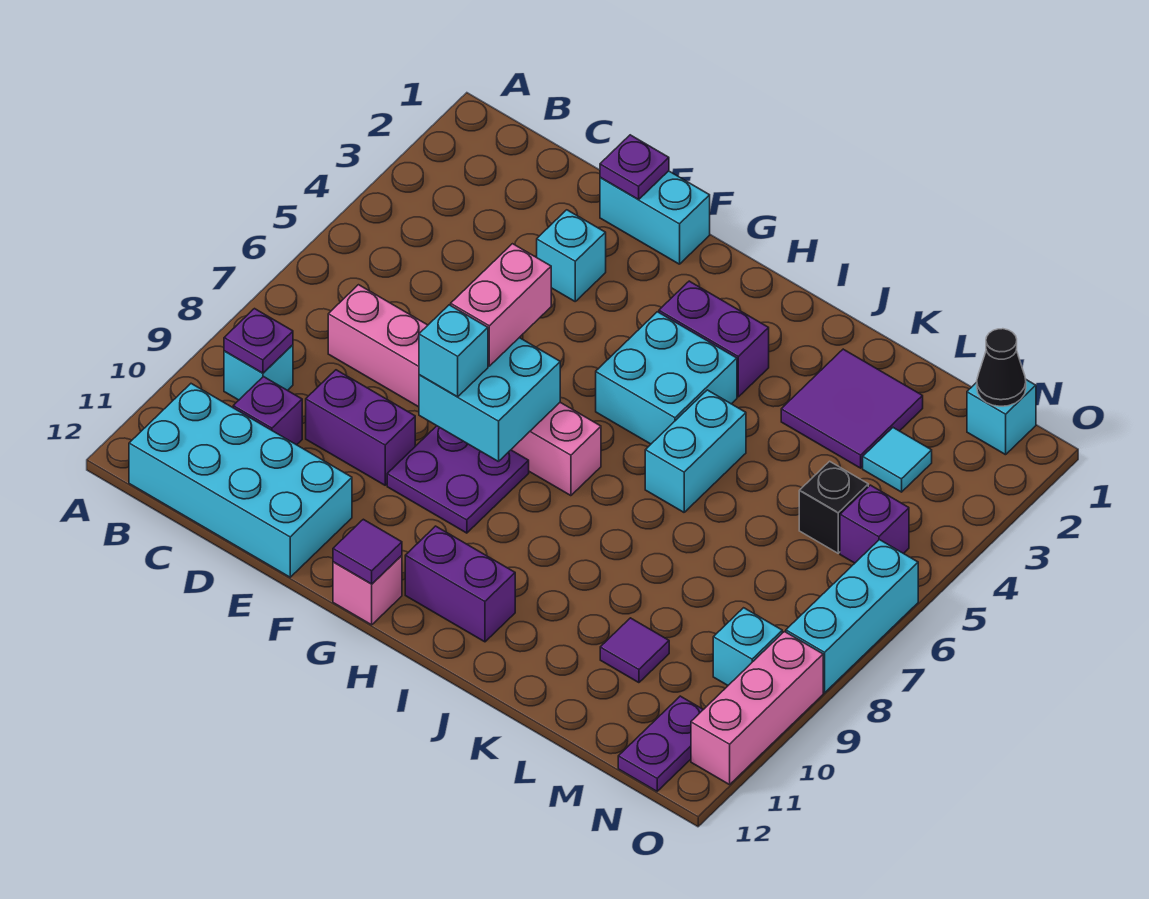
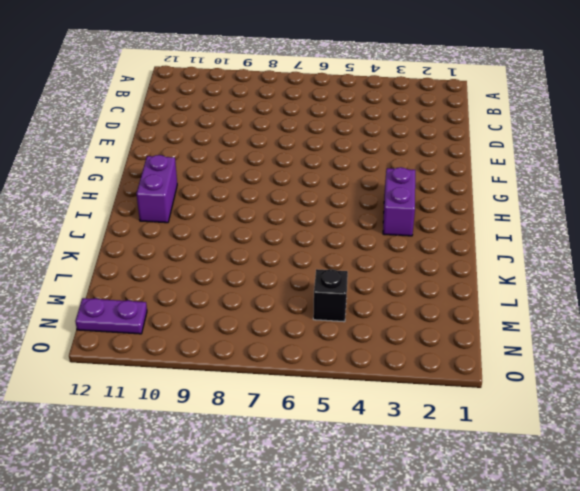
none -> cyan 1x1 brick [224,345,293,400]
none -> cyan 2x4 brick [129,384,352,577]
none -> pink 1x6 brick [328,285,601,496]
none -> purple 1x1 brick [233,377,302,445]

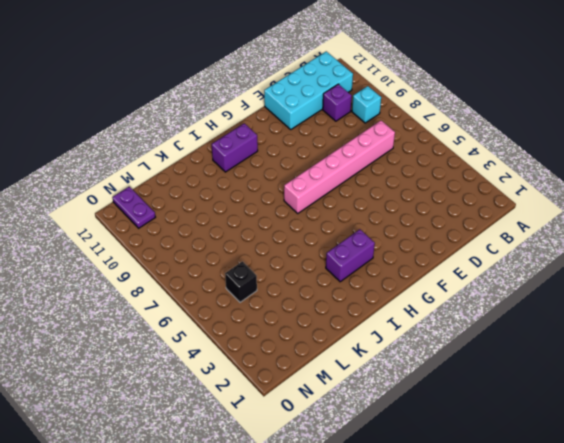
none -> purple 1x2 brick [306,370,415,485]
none -> cyan 1x2 brick [600,171,710,264]
none -> cyan 1x1 brick [537,210,606,301]
none -> purple 2x2 plate [387,426,529,533]

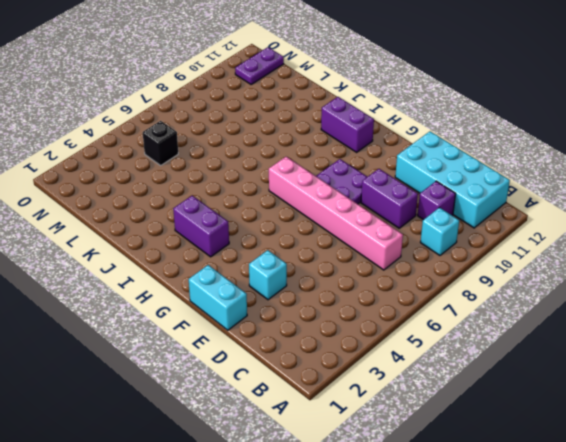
none -> pink 1x1 brick [333,556,402,625]
none -> cyan 2x2 brick [596,312,737,444]
none -> cyan 1x2 brick [645,390,746,512]
none -> purple 2x2 tile [781,349,923,468]

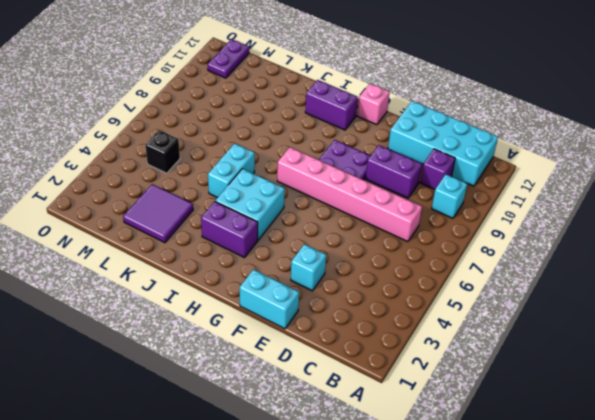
none -> purple 1x1 tile [600,618,669,683]
none -> cyan 1x1 tile [863,428,932,492]
none -> cyan 1x1 brick [967,380,1036,455]
none -> purple 1x1 brick [840,485,909,563]

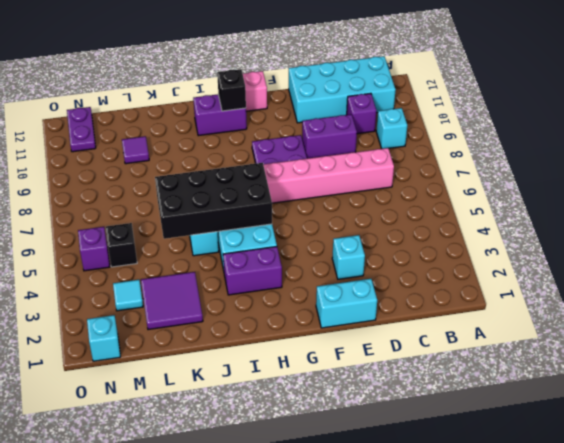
black 2x4 brick [155,163,272,239] -> none
black 1x1 brick [217,69,246,111] -> none
none -> cyan 1x1 brick [713,608,782,685]
none -> cyan 1x3 brick [786,540,918,693]
none -> pink 1x3 brick [691,632,823,785]
none -> purple 1x1 plate [224,309,293,373]

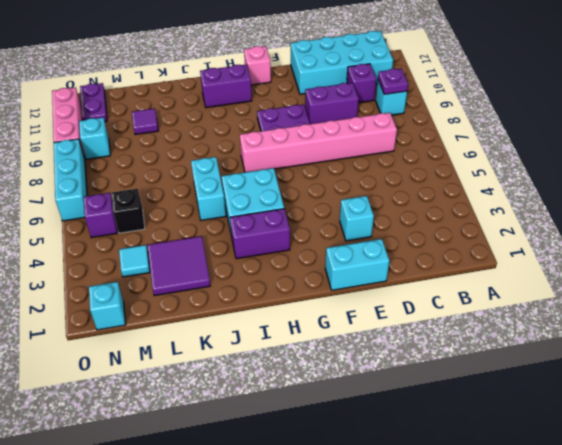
none -> purple 1x1 plate [600,135,669,199]
none -> cyan 2x2 brick [419,338,560,462]
none -> purple 1x1 tile [333,519,402,584]
none -> black 1x1 cone [977,329,1026,406]

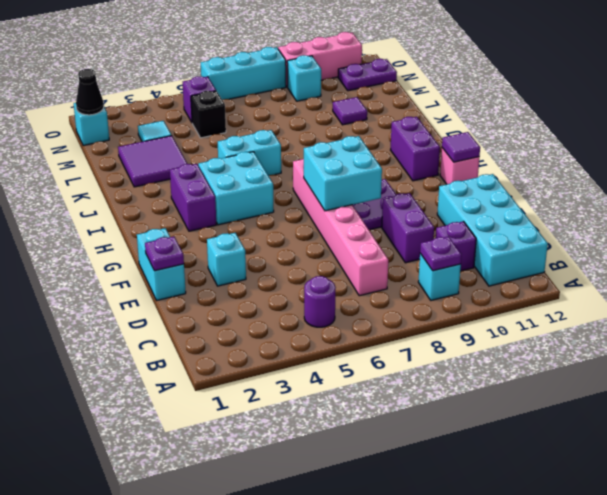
purple 1x1 round brick [304,276,336,327] -> none
none -> pink 1x2 brick [451,244,551,366]
none -> cyan 1x1 brick [419,305,488,397]

